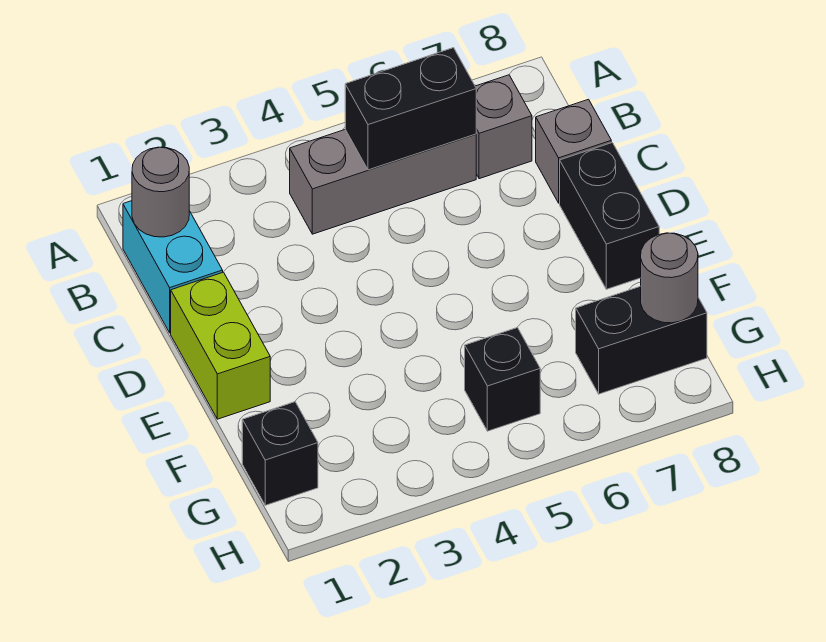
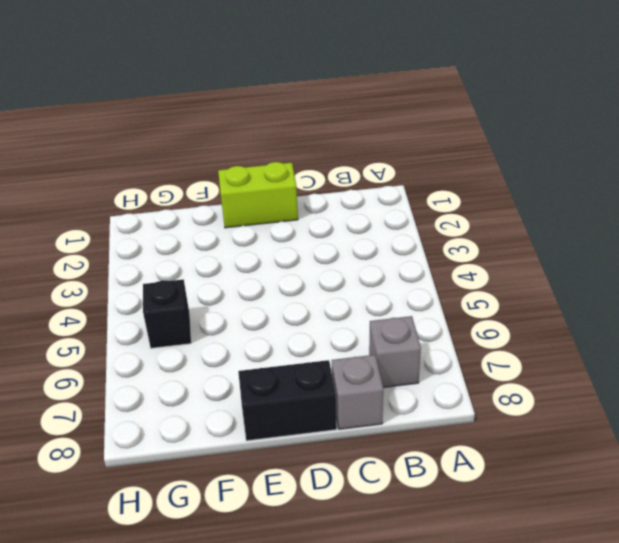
none -> cyan 1x2 brick [123,201,223,333]
none -> grey 1x3 brick [290,130,476,234]
none -> black 1x1 brick [242,402,318,505]

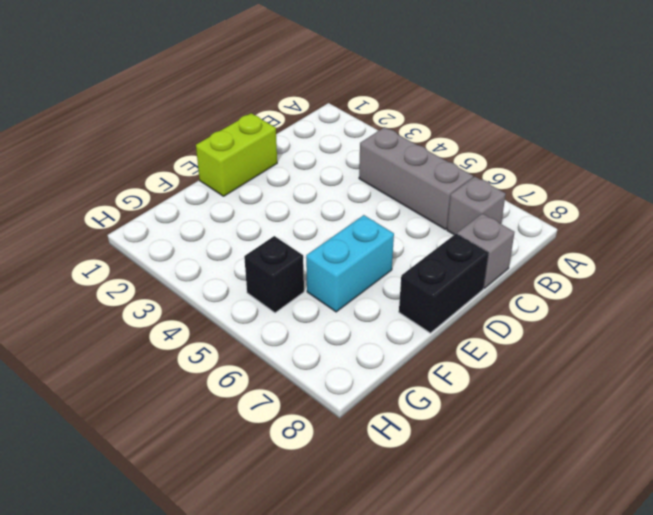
cyan 1x2 brick [306,215,394,312] -> cyan 1x2 brick moved to [123,201,223,333]
none -> black 1x1 brick [242,402,318,505]
none -> black 1x2 brick [576,286,707,394]
none -> grey 1x1 round brick [132,147,189,237]

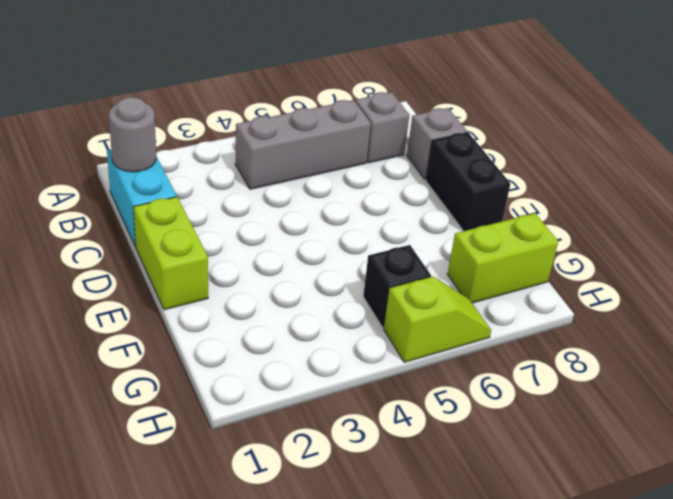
lime 1x2 brick [447,213,558,303] -> black 1x2 brick [576,286,707,394]
lime 1x2 slope [384,277,491,362] -> none
none -> black 1x1 brick [242,402,318,505]
none -> black 1x2 brick [345,48,476,170]
none -> grey 1x1 round brick [641,233,698,323]

